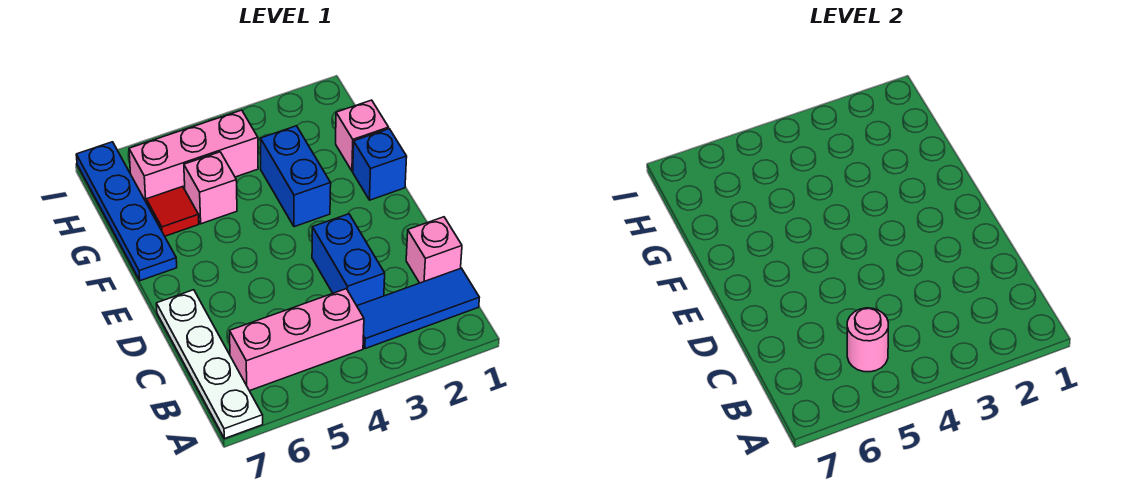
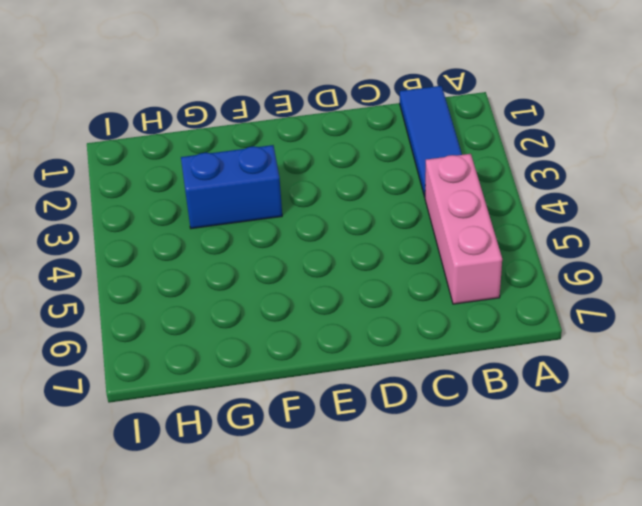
none -> white 1x4 plate [156,290,263,439]
none -> pink 1x1 brick [406,217,462,283]
none -> blue 1x2 brick [312,214,385,306]

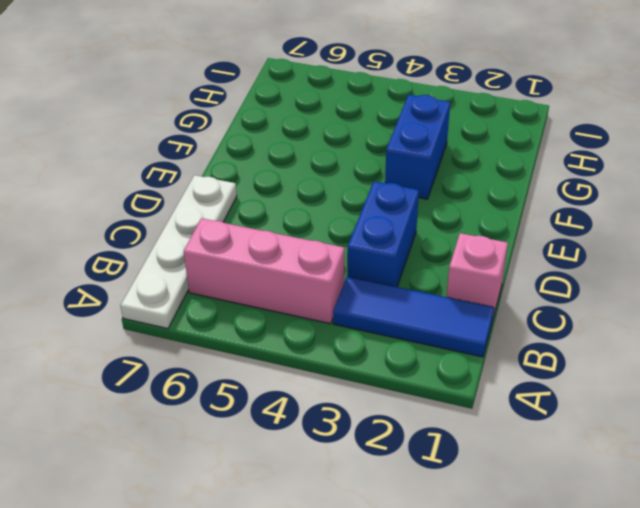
none -> blue 1x1 brick [353,129,407,200]
none -> blue 1x4 plate [76,142,177,281]
none -> pink 1x1 brick [336,100,389,171]

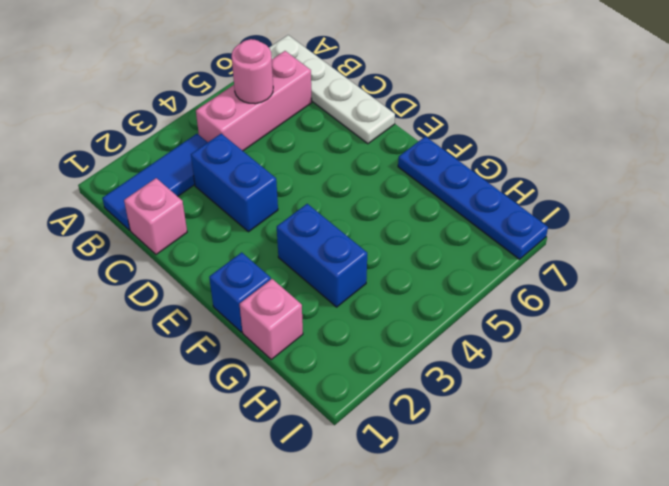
none -> pink 1x1 brick [184,152,237,224]
none -> red 1x1 tile [146,186,199,236]
none -> pink 1x3 brick [129,110,258,201]

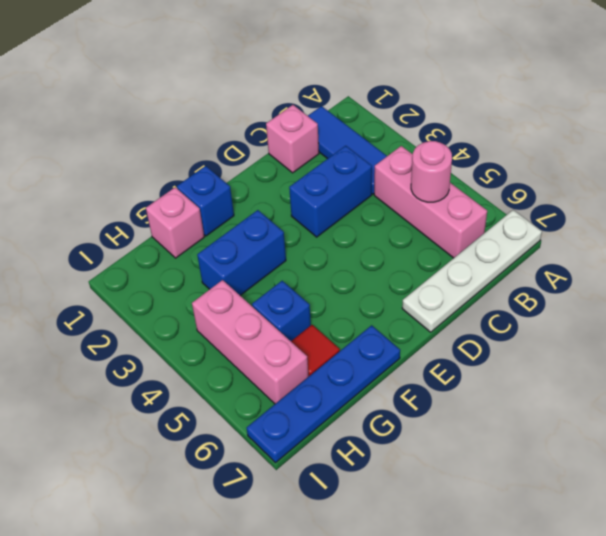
blue 1x1 brick [252,281,311,341] -> pink 1x1 brick [184,152,237,224]

